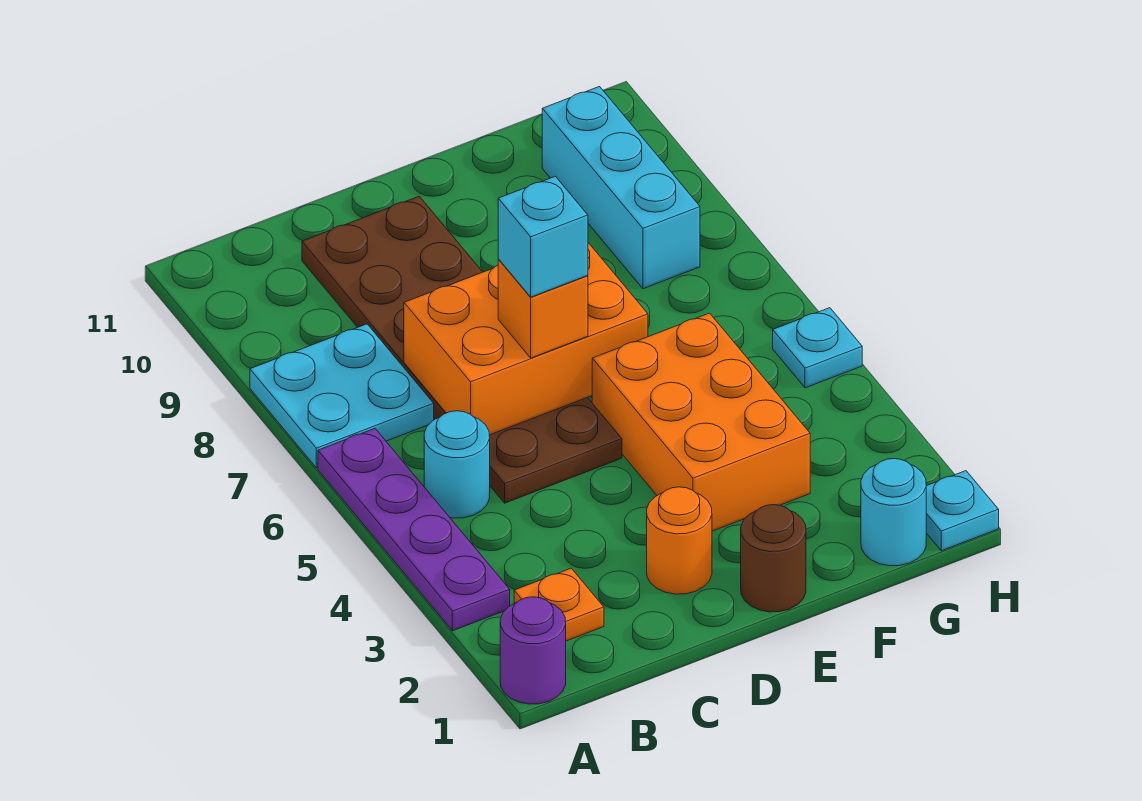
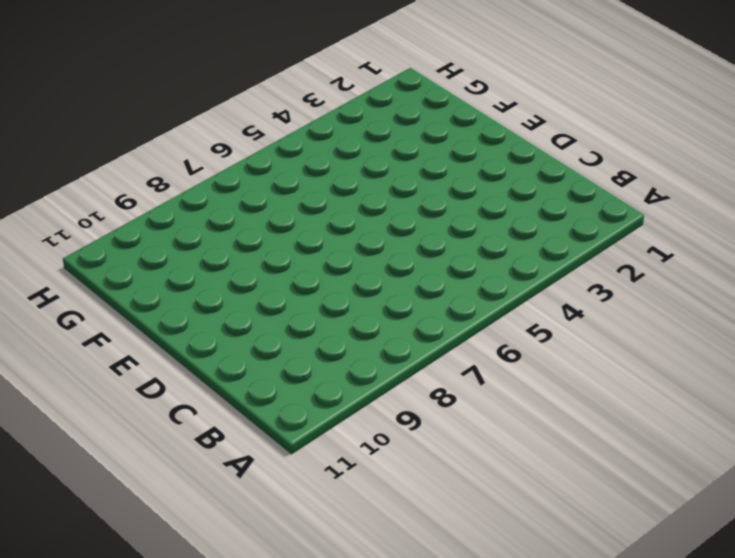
none -> purple 1x1 round brick [500,597,566,704]
none -> purple 1x4 plate [318,429,510,631]
none -> cyan 2x2 plate [250,324,434,468]

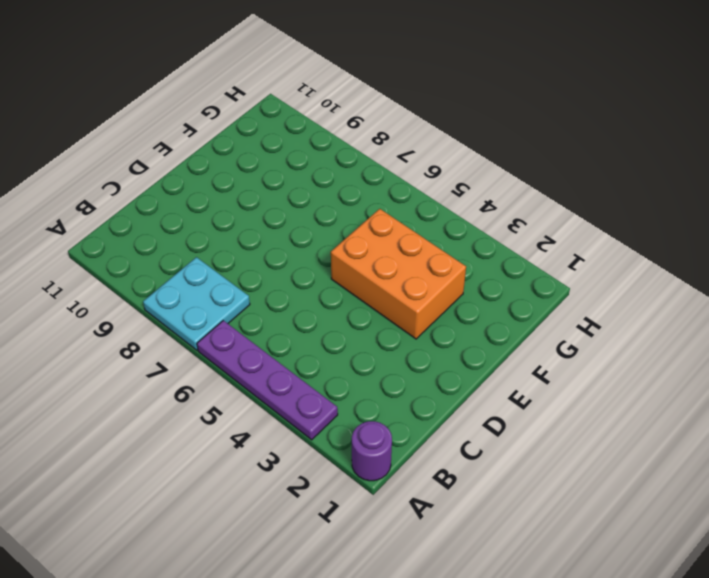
none -> orange 1x1 plate [514,568,604,641]
none -> cyan 1x1 round brick [424,411,490,518]
none -> brown 2x6 plate [302,196,622,503]

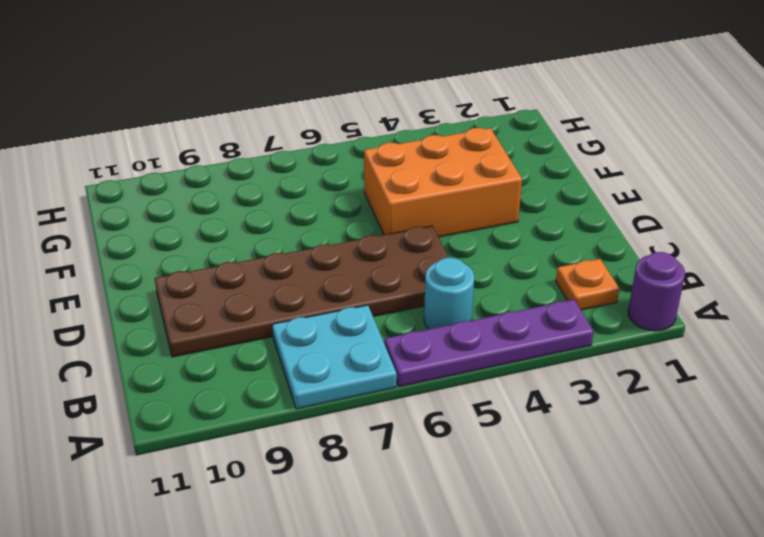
none -> orange 1x1 round brick [647,487,712,594]
none -> brown 1x1 round brick [741,505,806,612]
none -> cyan 1x1 round brick [861,459,926,566]

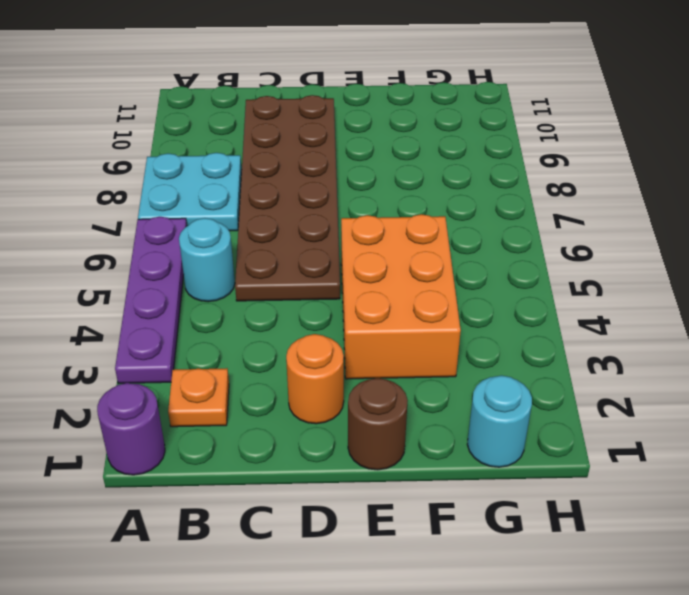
none -> cyan 1x3 brick [542,87,700,289]
none -> cyan 1x1 plate [926,471,999,551]
none -> cyan 1x1 plate [773,308,862,388]

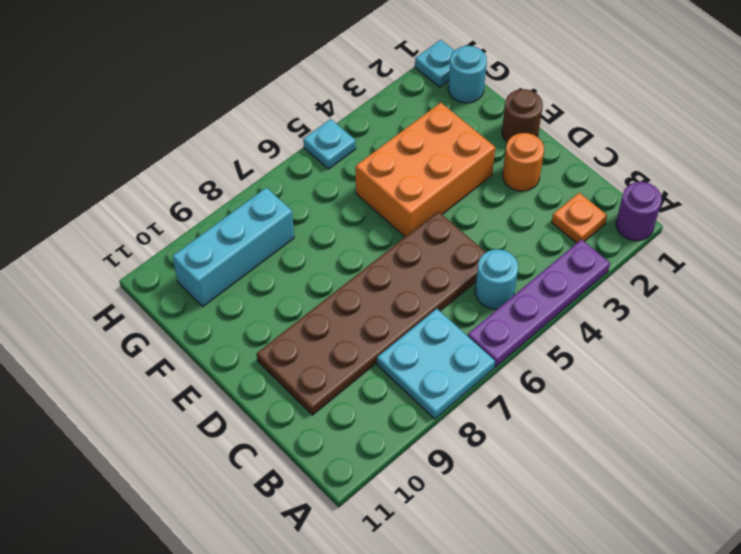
none -> orange 2x3 brick [404,243,648,435]
none -> orange 1x1 brick [498,259,588,358]
none -> cyan 1x1 brick [498,176,588,297]

